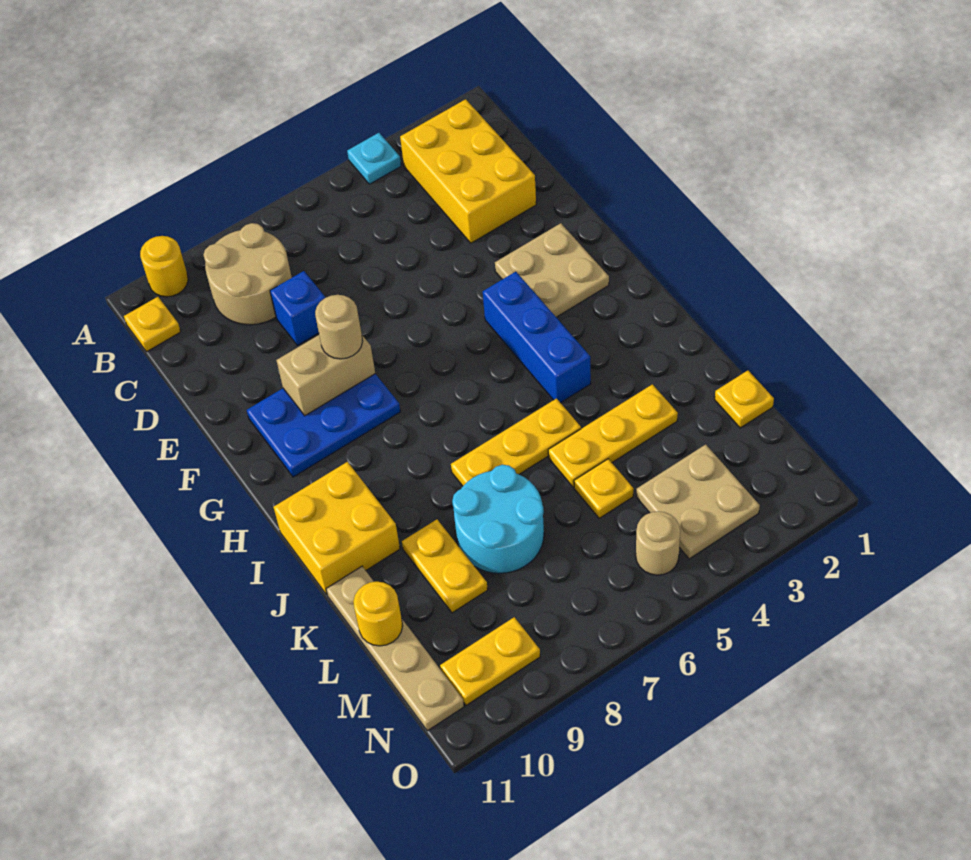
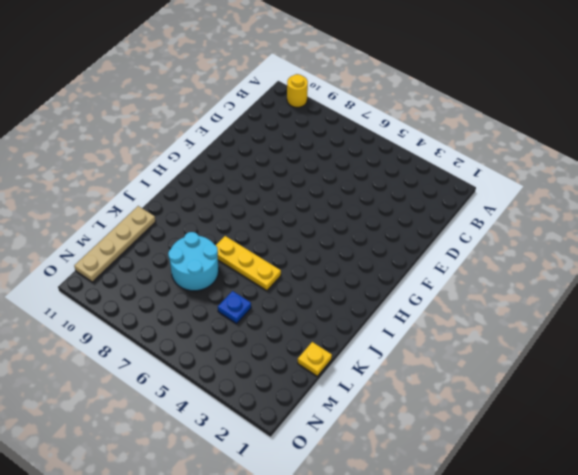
blue 1x1 plate [218,291,251,324] -> yellow 1x1 plate [574,459,634,518]
none -> cyan 1x1 plate [347,133,401,184]
none -> yellow 2x3 brick [400,99,536,243]
none -> tan 2x2 round brick [204,223,292,325]

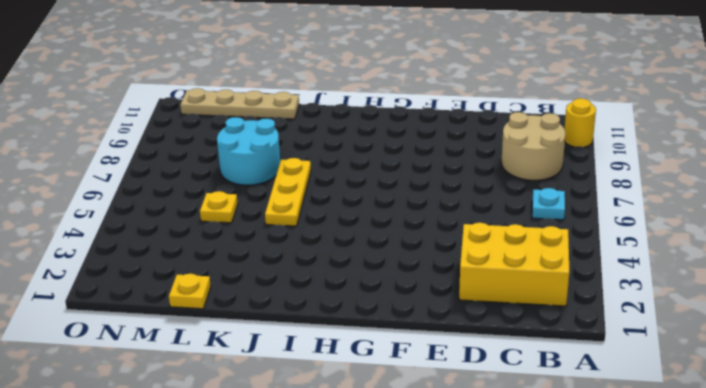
cyan 1x1 plate [532,188,565,220] -> cyan 1x1 plate moved to [347,133,401,184]
none -> yellow 1x1 plate [124,297,181,352]
none -> blue 1x1 brick [270,271,326,345]
none -> tan 2x2 plate [495,223,609,317]

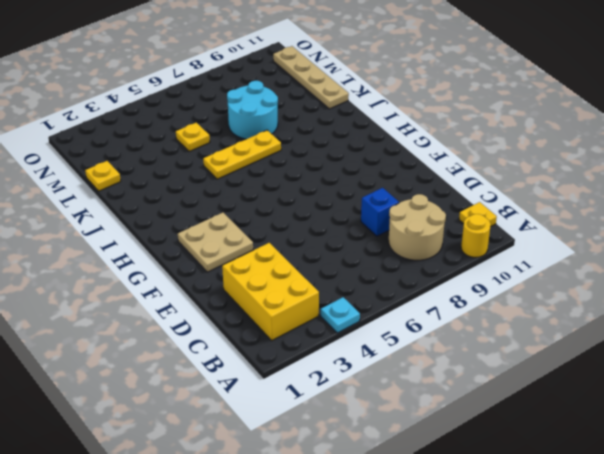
none -> blue 2x3 plate [247,374,400,477]
none -> blue 1x3 brick [483,272,591,403]
none -> yellow 2x2 brick [274,462,400,595]

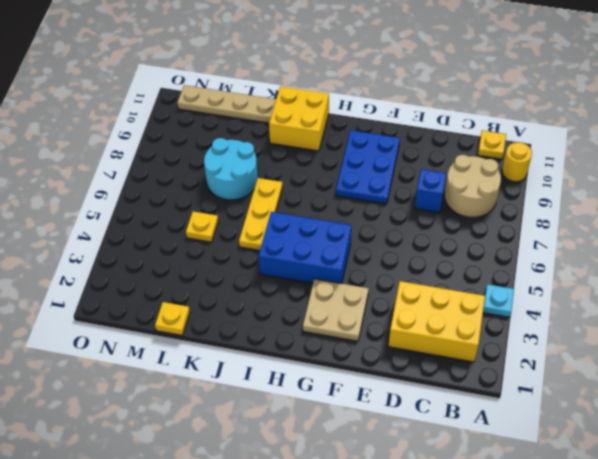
blue 2x3 brick [259,212,352,284] -> blue 1x3 brick [483,272,591,403]
none -> yellow 1x3 plate [548,384,678,487]
none -> yellow 1x2 plate [402,520,488,613]
none -> tan 2x2 plate [636,444,760,559]

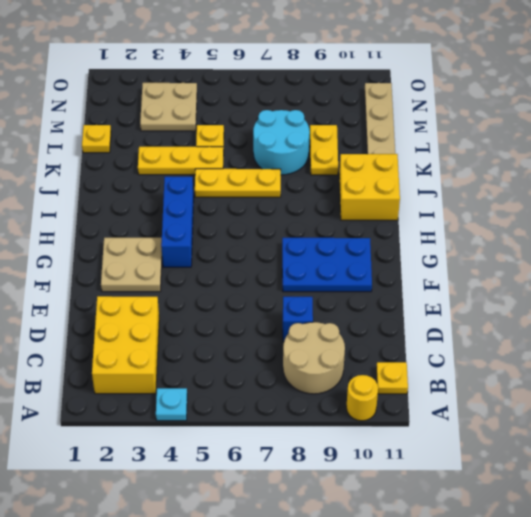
none -> tan 1x1 round brick [636,511,680,575]
none -> yellow 1x2 plate [440,617,540,705]
none -> tan 1x2 brick [276,335,375,416]

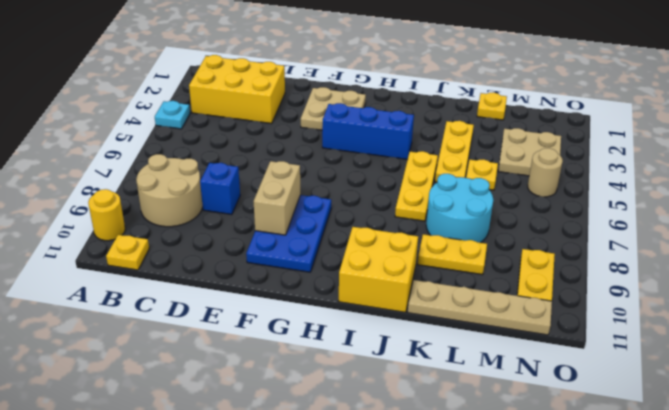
none -> yellow 1x1 round brick [353,582,402,646]
none -> tan 1x1 round brick [315,295,363,359]

